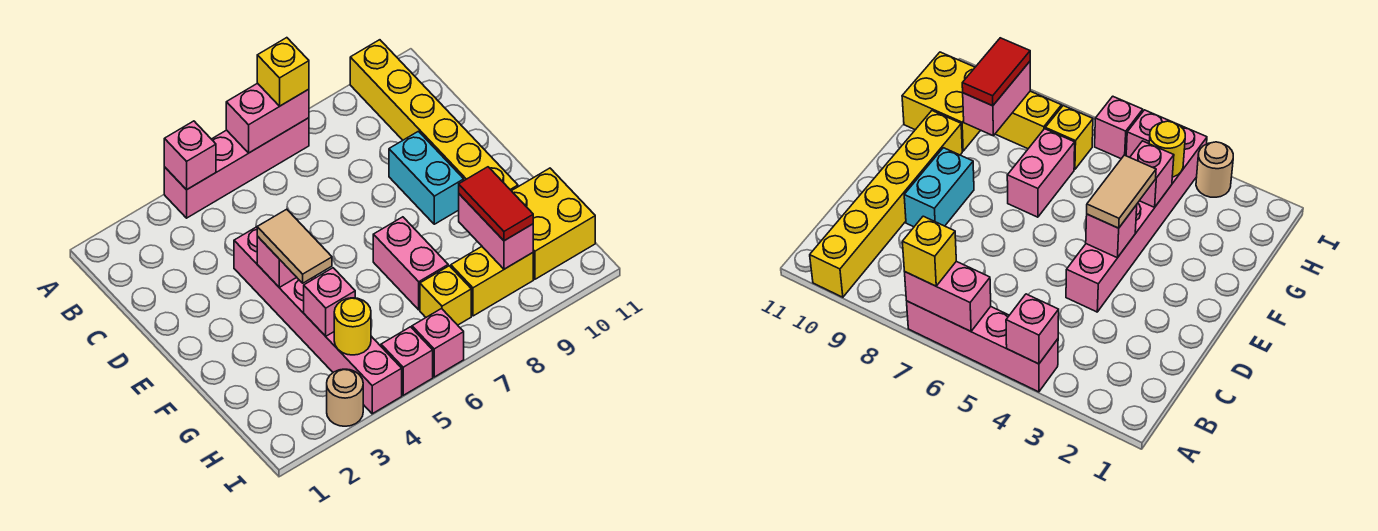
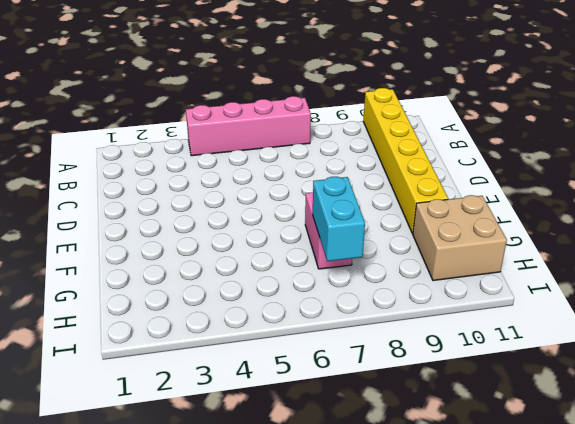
cyan 1x2 brick [313,177,365,261] -> cyan 1x2 brick moved to [389,131,464,224]
tan 2x2 brick [413,195,507,281] -> yellow 2x2 brick [512,168,595,279]
none -> pink 1x6 brick [234,227,402,414]
none -> yellow 1x1 brick [420,266,471,325]
none -> yellow 1x2 brick [451,247,533,316]

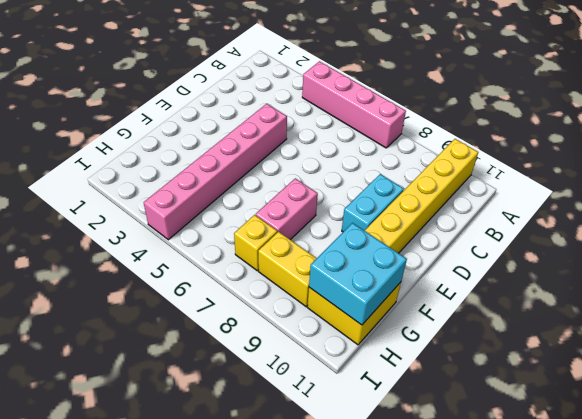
cyan 2x2 brick [309,223,407,325] -> none
none -> tan 1x1 round brick [327,369,363,426]
none -> pink 1x1 brick [381,327,433,395]
none -> pink 1x1 brick [412,309,464,377]

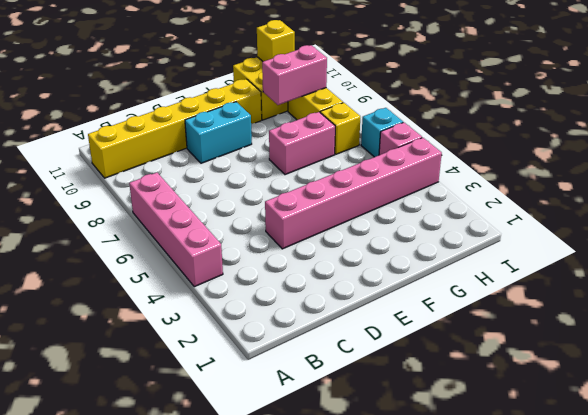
yellow 1x1 brick [257,20,295,61] -> yellow 1x1 brick moved to [257,38,309,106]
cyan 1x1 brick [361,108,403,157] -> pink 1x1 brick [412,309,464,377]
none -> tan 1x1 round brick [327,369,363,426]
none -> pink 1x1 brick [164,121,216,190]
none -> pink 1x2 brick [226,83,309,153]

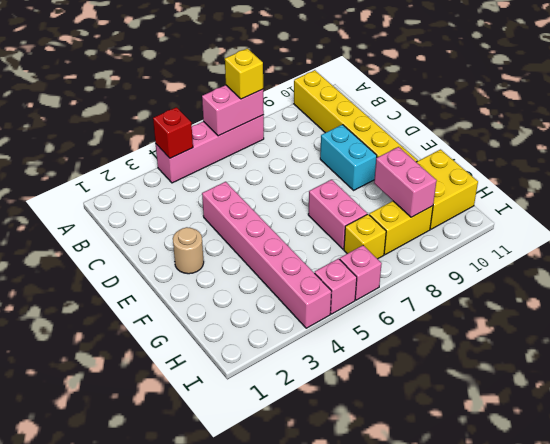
red 1x1 brick [153,107,193,158] -> pink 1x1 brick [164,121,216,190]
tan 1x1 round brick [173,227,204,274] -> tan 1x1 round brick moved to [327,369,363,426]
none -> pink 1x1 brick [257,236,297,287]
none -> pink 1x1 brick [304,268,355,336]
none -> yellow 1x1 round brick [334,298,371,355]

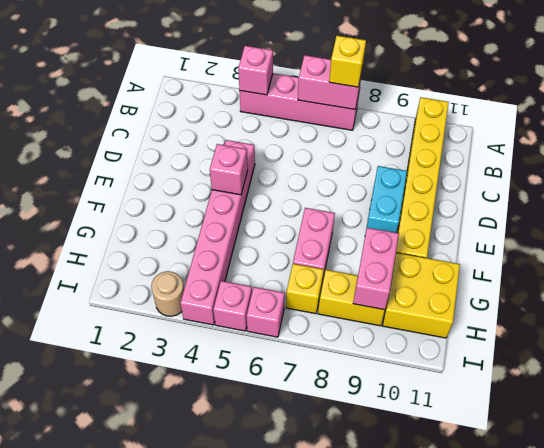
none -> pink 1x1 brick [304,268,355,336]
none -> yellow 1x1 round brick [334,298,371,355]
none -> tan 1x2 tile [257,209,332,283]

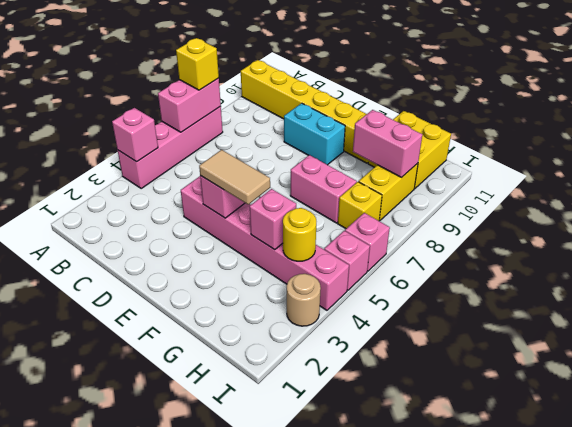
none -> red 1x2 tile [459,167,533,241]

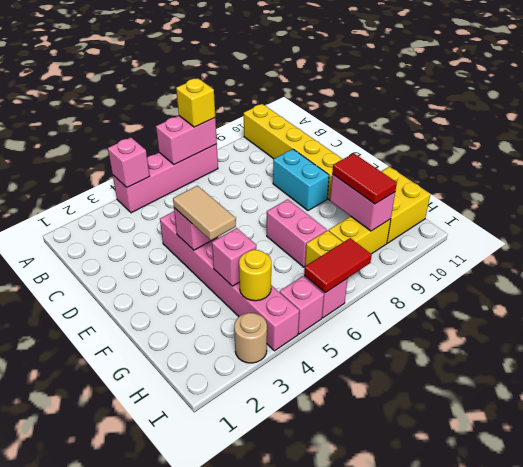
red 1x2 tile [304,238,372,293] -> none

